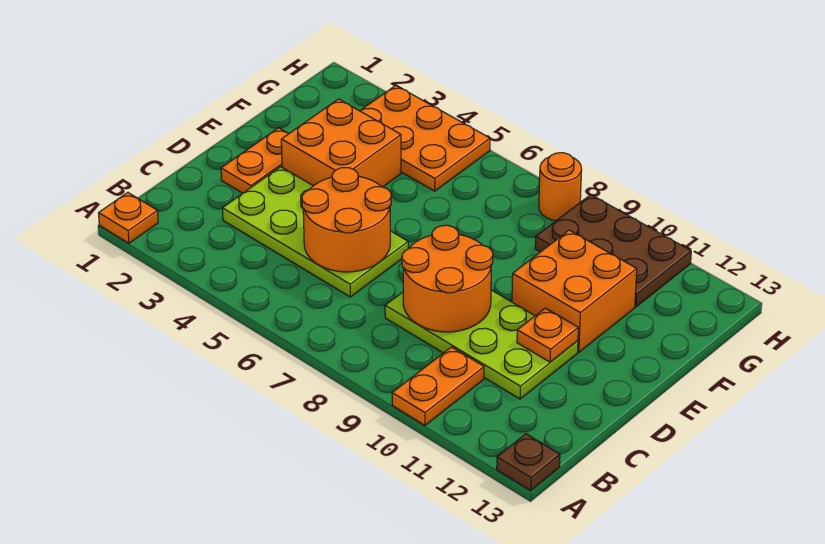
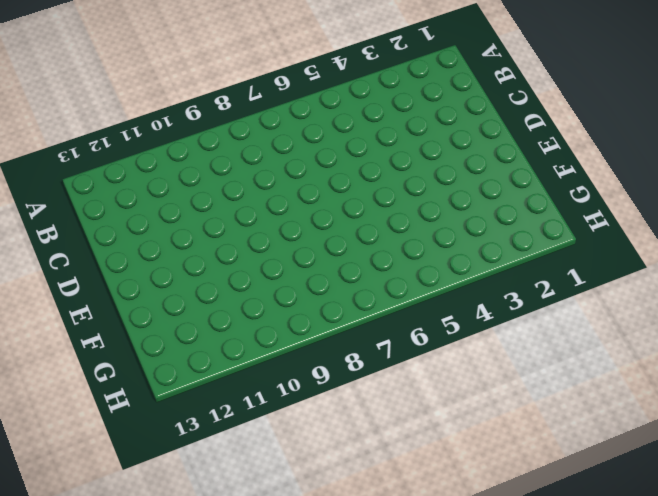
none -> orange 1x1 plate [99,193,158,243]
none -> orange 1x2 plate [392,347,484,425]
none -> brown 1x1 plate [497,434,560,490]

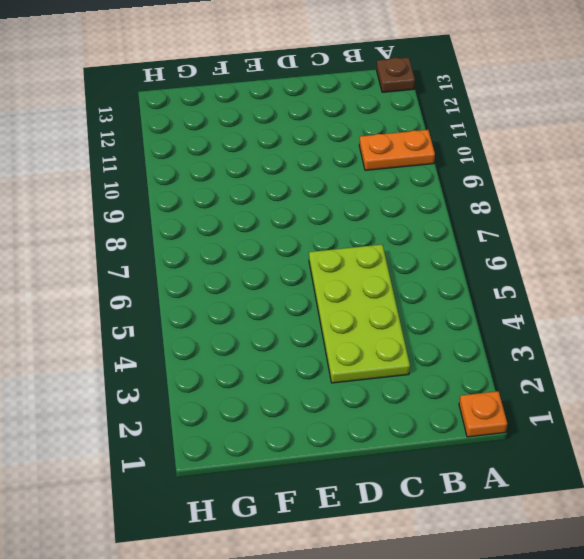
none -> lime 2x4 plate [385,290,578,399]
none -> orange 1x2 plate [221,128,289,193]
none -> orange 2x2 brick [281,99,401,187]

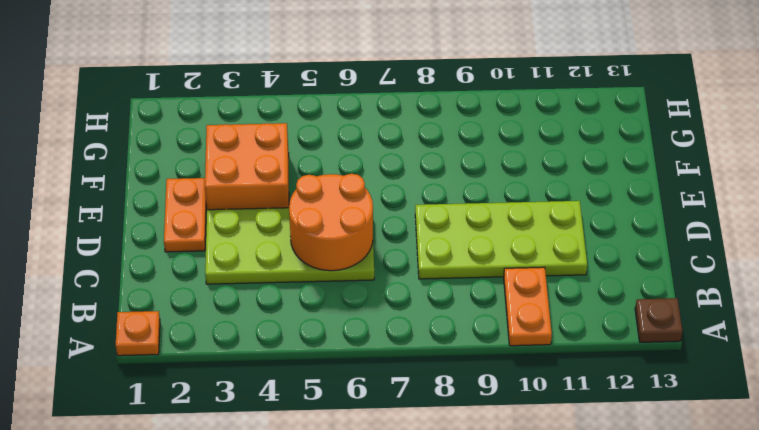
none -> orange 2x2 brick [512,230,637,352]
none -> orange 2x3 plate [360,85,490,191]
none -> brown 2x3 plate [535,195,691,307]

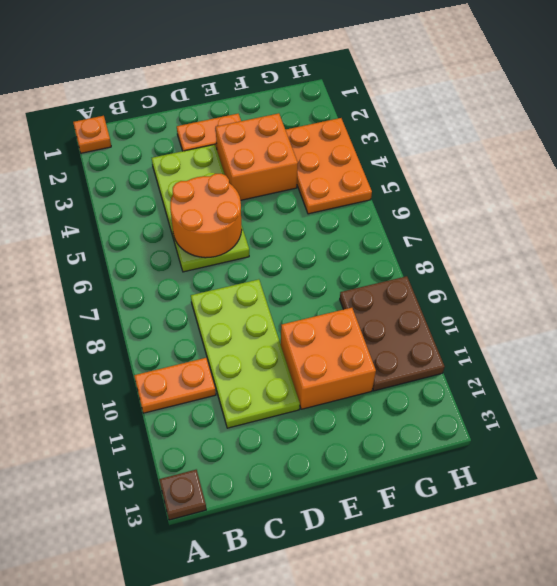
none -> orange 1x1 round brick [539,153,582,221]
none -> orange 2x2 round brick [402,225,493,332]
none -> orange 1x1 plate [517,308,578,362]

